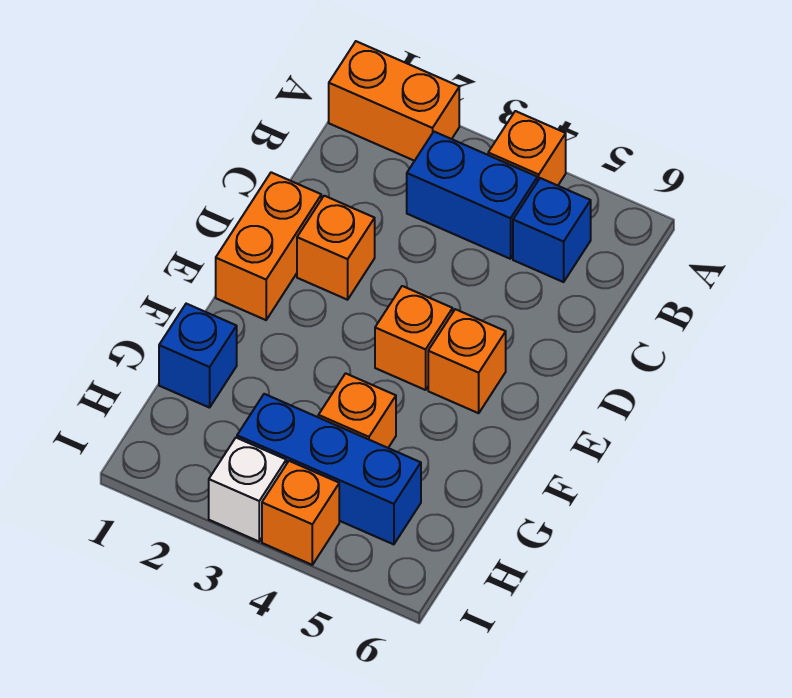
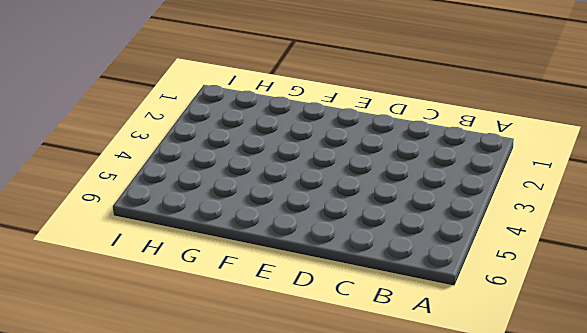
none -> orange 1x2 brick [329,41,459,161]
none -> orange 1x1 brick [488,111,566,186]
none -> blue 1x2 brick [407,132,537,259]

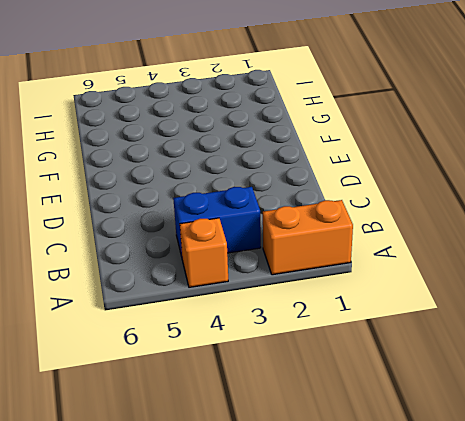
none -> blue 1x1 brick [513,178,591,282]
none -> orange 1x2 brick [216,172,321,320]
none -> orange 1x1 brick [297,196,375,300]

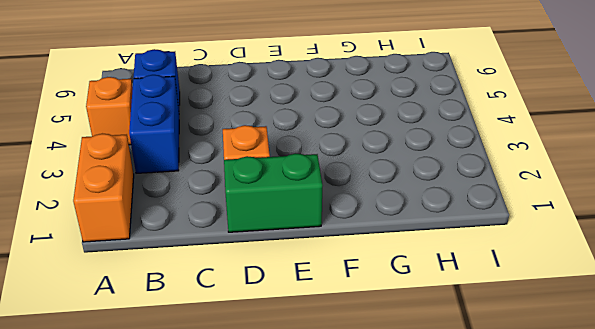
green 1x2 brick [224,153,323,232] -> orange 1x2 brick [216,172,321,320]
none -> orange 1x1 brick [375,286,453,390]
none -> orange 1x1 brick [428,309,506,413]
none -> blue 1x1 brick [159,304,237,408]

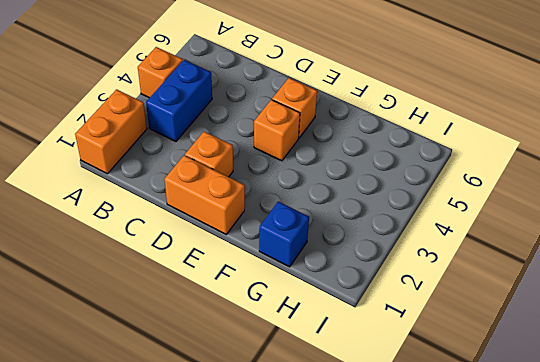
none -> blue 1x1 brick [513,178,591,282]
none -> orange 1x1 brick [318,373,396,448]
none -> blue 1x3 brick [237,394,421,544]

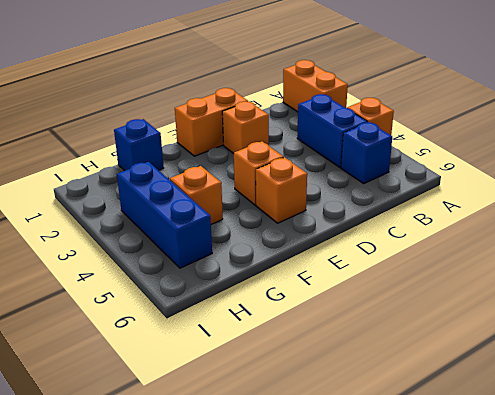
none -> white 1x1 brick [209,438,286,541]
none -> orange 1x1 brick [262,461,339,565]

